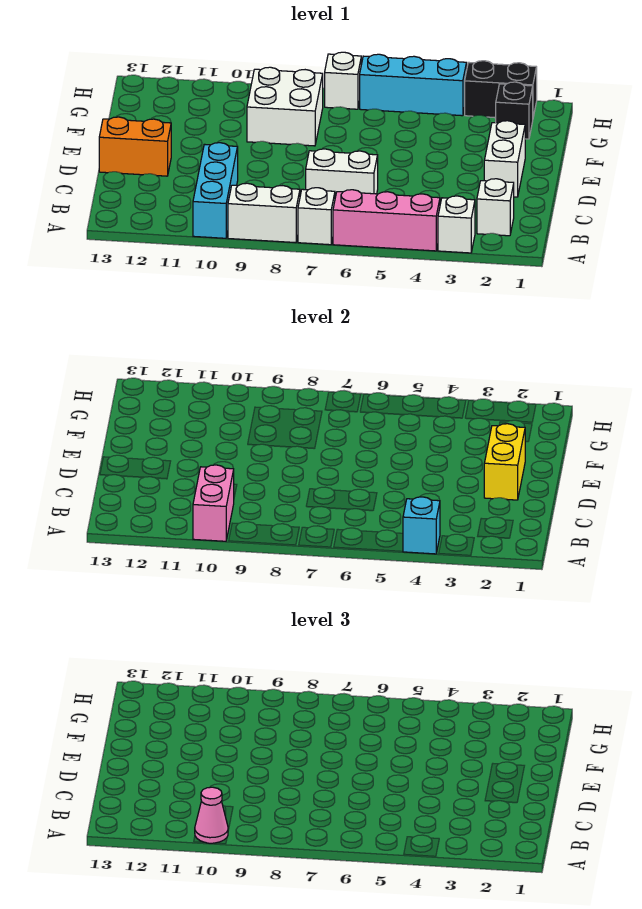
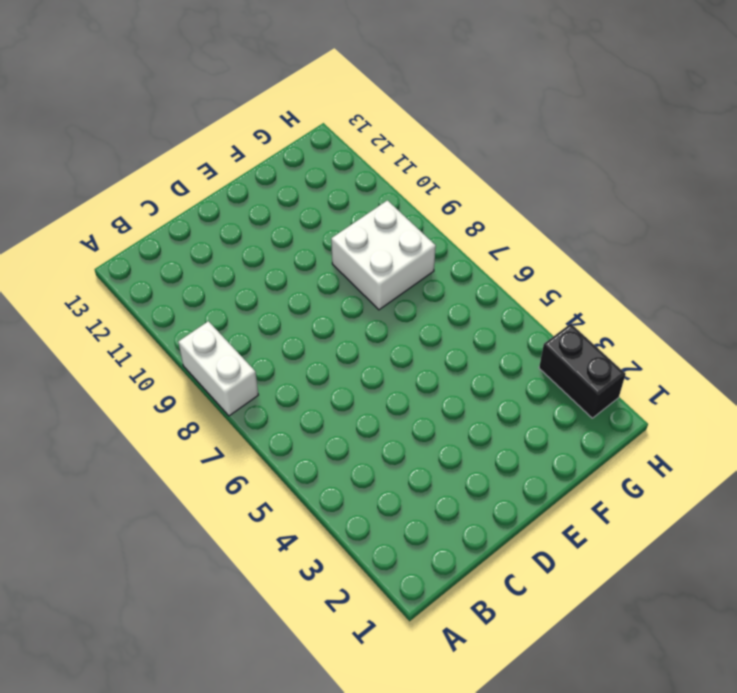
none -> white 1x1 brick [438,196,475,253]
none -> pink 1x3 brick [333,190,440,251]
none -> white 1x1 brick [298,188,335,245]

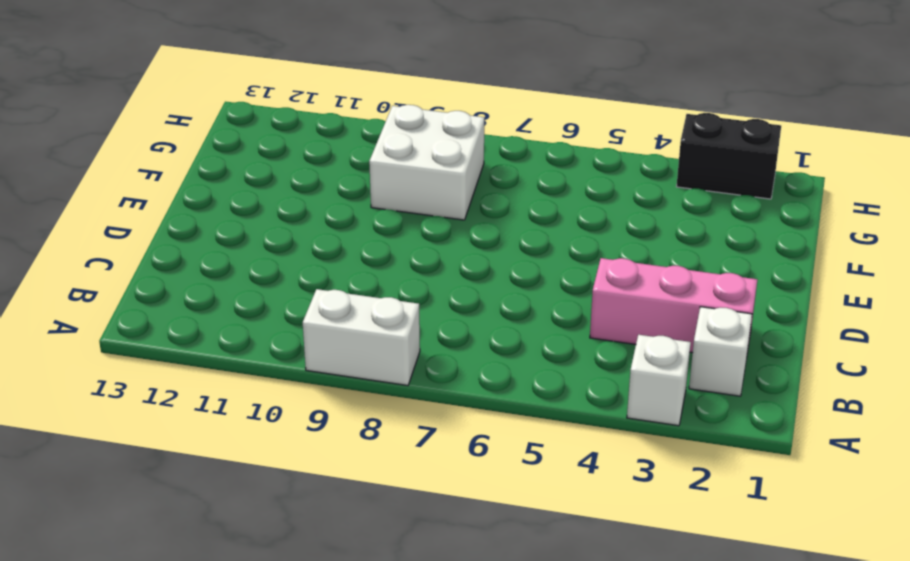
pink 1x3 brick [590,258,757,353] -> pink 1x3 brick moved to [333,190,440,251]
none -> white 1x1 brick [298,188,335,245]
none -> cyan 1x3 brick [193,143,238,238]
none -> white 1x2 brick [306,149,378,197]

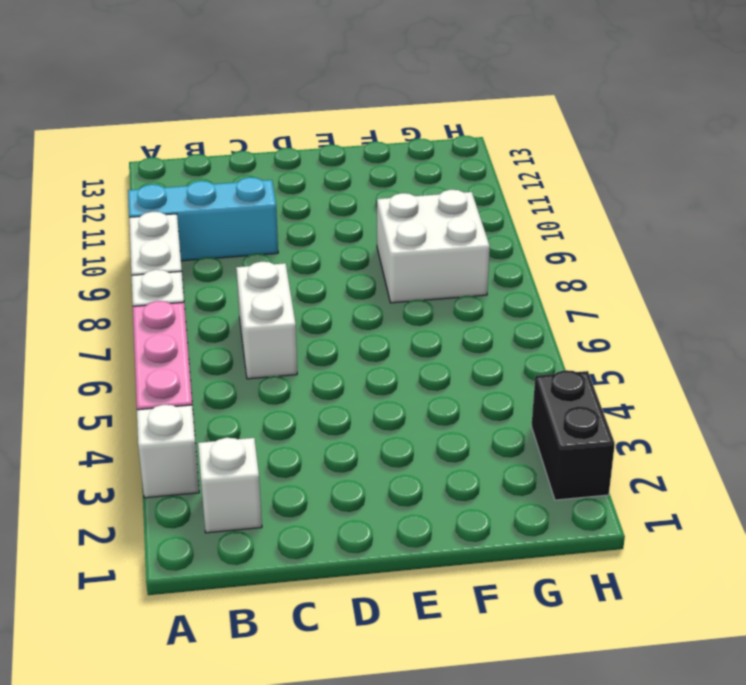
none -> white 1x2 brick [484,121,525,197]
none -> orange 1x2 brick [99,117,171,176]
none -> black 1x1 brick [496,82,533,139]

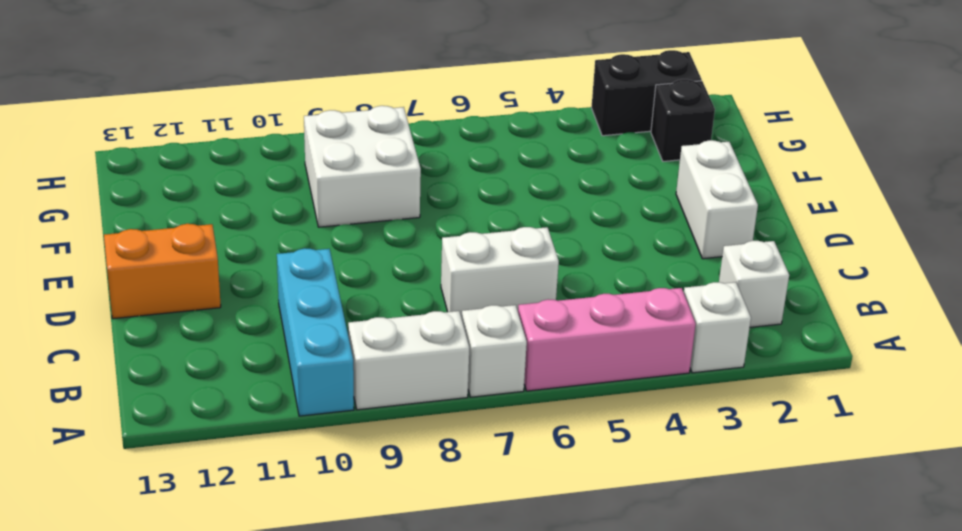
none -> cyan 1x3 brick [360,54,467,116]
none -> white 1x1 brick [325,52,361,109]
none -> cyan 1x1 brick [403,497,440,554]

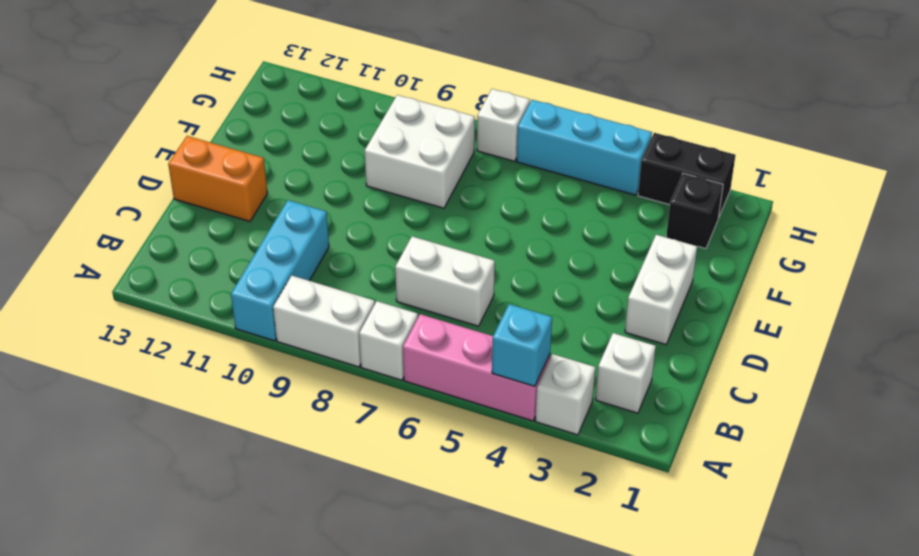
none -> pink 1x2 brick [193,465,234,541]
none -> yellow 1x2 brick [484,424,526,500]
none -> pink 1x1 cone [195,787,228,843]

